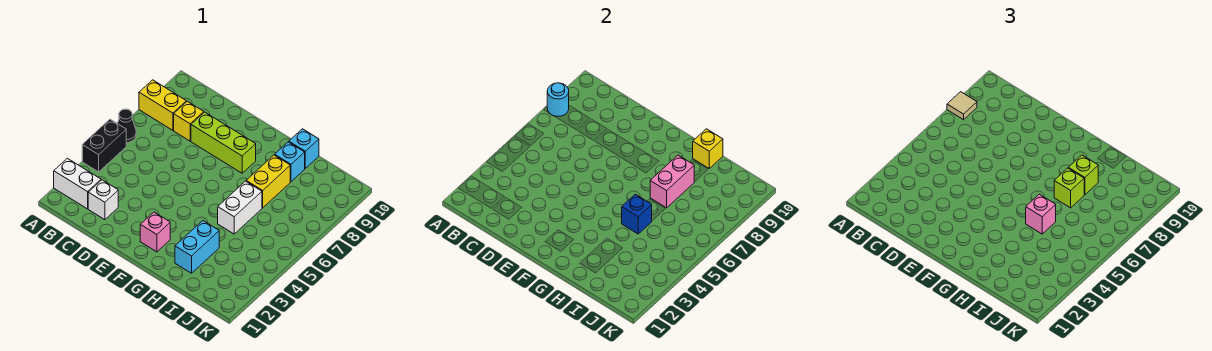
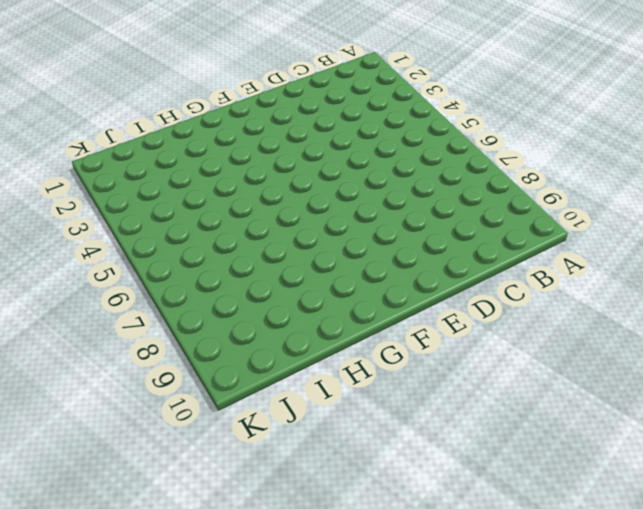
none -> white 1x2 brick [54,158,101,209]
none -> black 1x2 brick [82,119,126,172]
none -> black 1x1 cone [117,109,136,143]

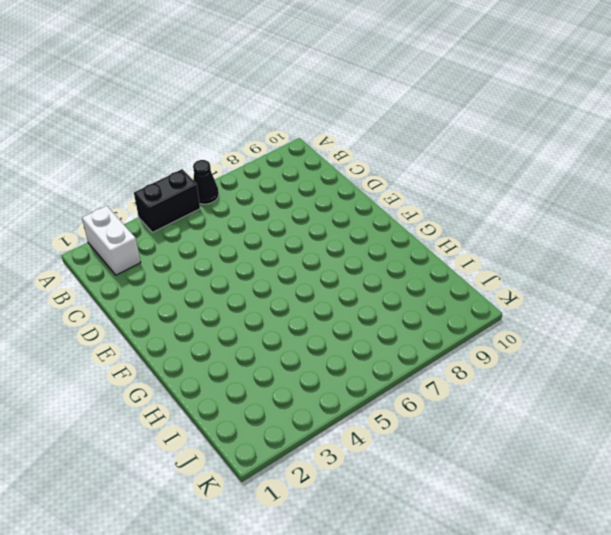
none -> yellow 1x2 brick [139,80,186,130]
none -> white 1x1 brick [88,180,118,220]
none -> yellow 1x1 brick [174,101,204,141]

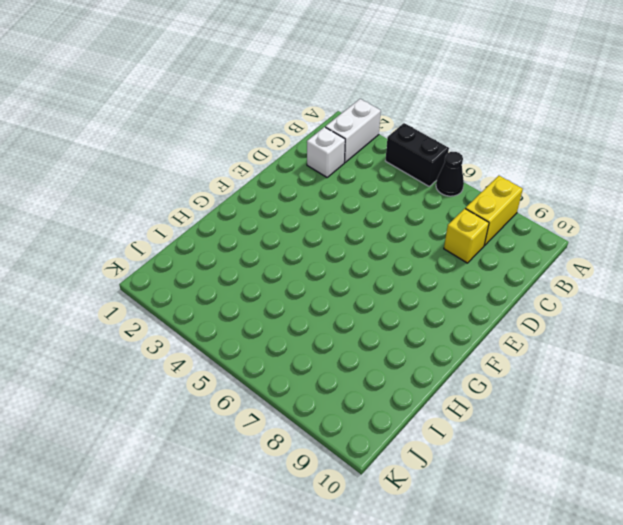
none -> lime 1x3 brick [191,112,256,173]
none -> pink 1x1 brick [140,212,170,252]
none -> cyan 1x2 brick [175,221,219,273]

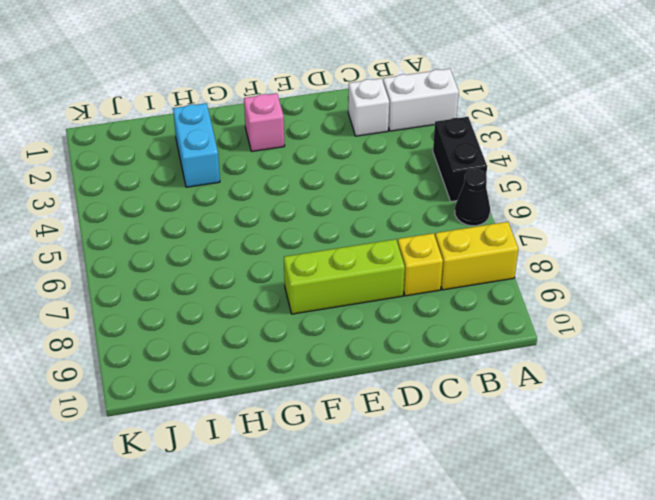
none -> white 1x2 brick [218,181,262,234]
none -> yellow 1x2 brick [246,155,290,208]
none -> cyan 1x1 brick [275,142,305,182]

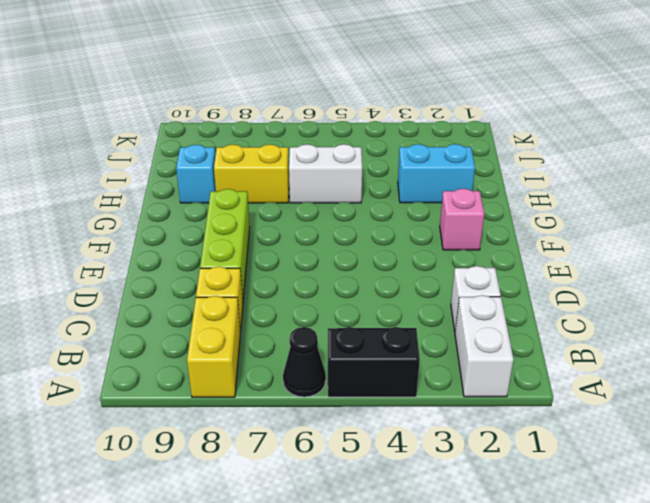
none -> cyan 1x1 brick [289,129,319,168]
none -> cyan 1x1 round brick [547,83,569,116]
none -> blue 1x1 brick [622,194,652,234]

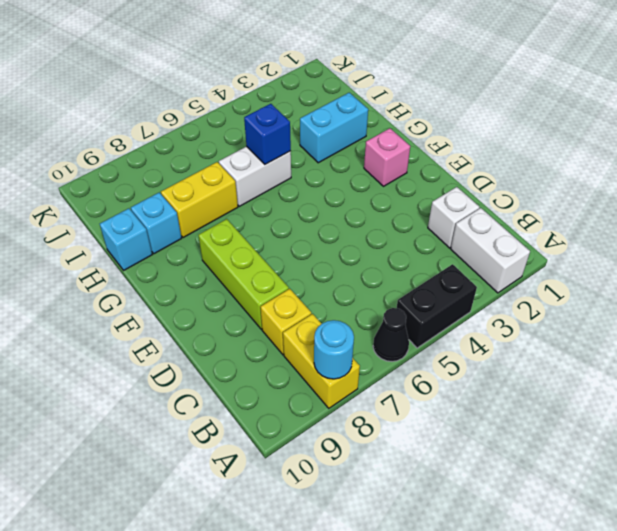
none -> pink 1x2 brick [650,155,694,208]
none -> yellow 1x1 brick [693,129,723,168]
none -> tan 1x1 tile [947,92,977,120]

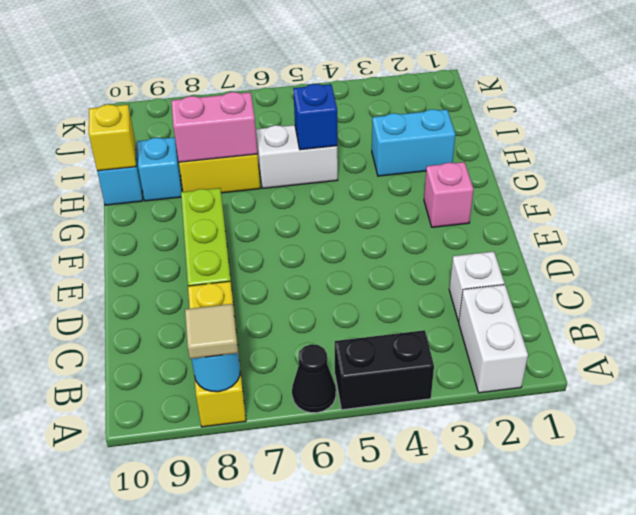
none -> pink 1x1 brick [1026,194,1056,234]
none -> lime 1x1 brick [1054,168,1084,208]
none -> lime 1x1 brick [1069,155,1098,195]

